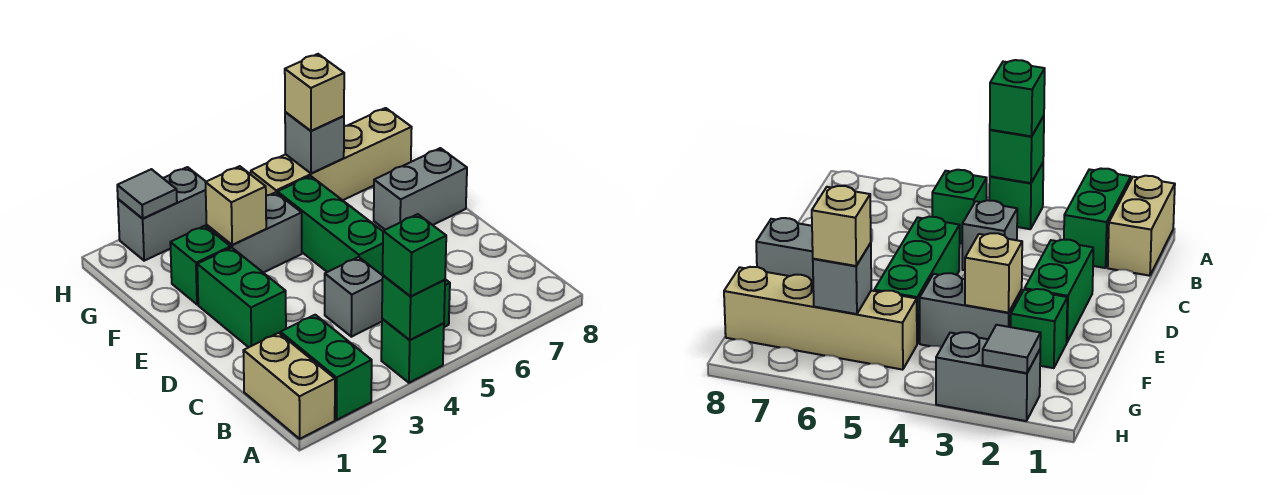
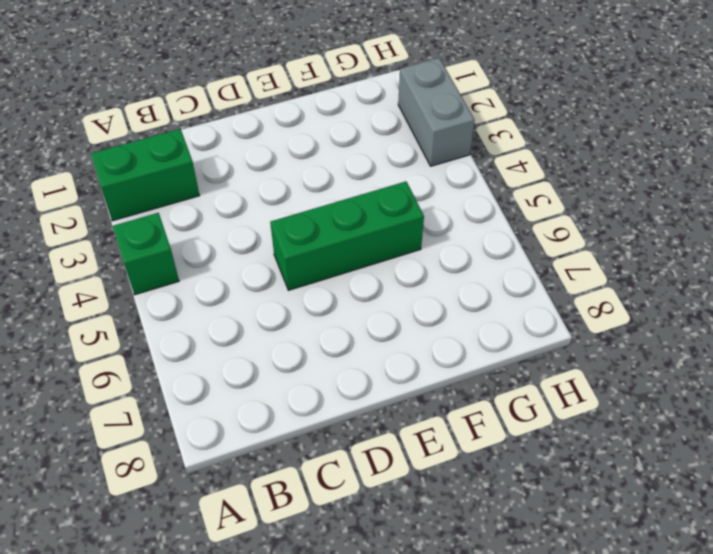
none -> tan 1x2 brick [243,333,335,439]
none -> green 1x1 brick [932,170,987,243]
none -> grey 1x1 brick [325,257,383,337]

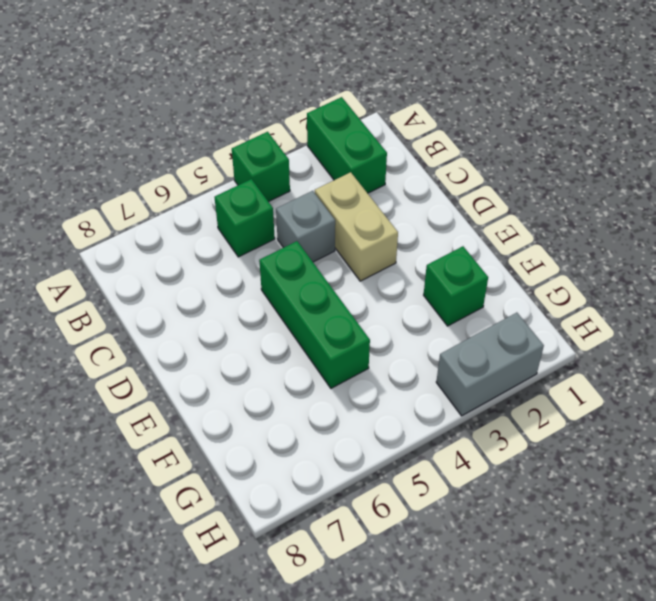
tan 1x2 brick [315,172,398,281] -> tan 1x2 brick moved to [243,333,335,439]
none -> green 1x2 brick [197,248,286,347]
none -> grey 1x2 brick [374,148,467,230]
none -> grey 1x2 brick [207,192,302,273]

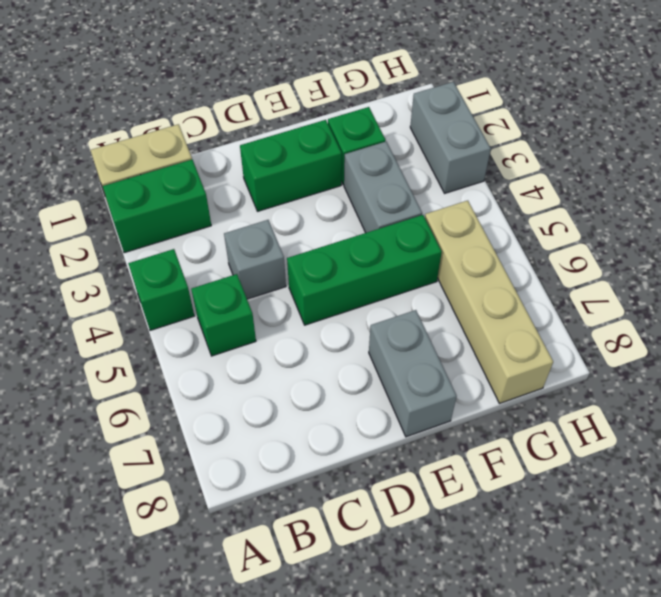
none -> green 1x1 brick [382,275,445,340]
none -> tan 1x1 brick [206,166,266,245]
none -> grey 1x1 brick [285,112,344,173]

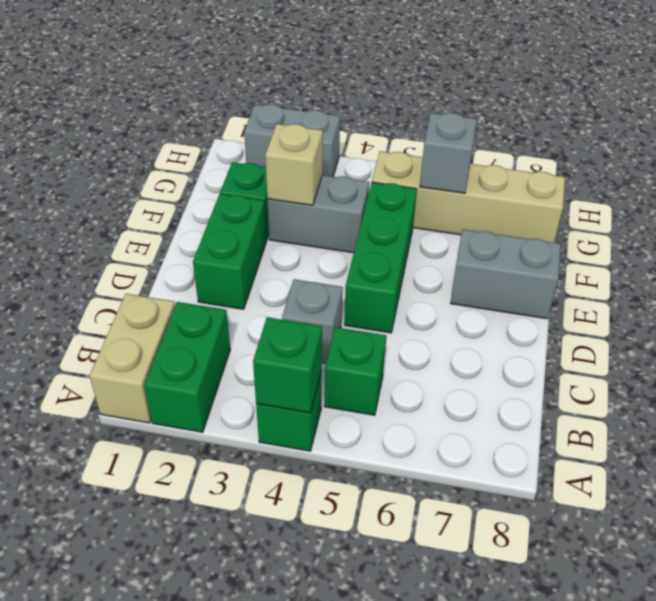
none -> grey 1x1 tile [117,169,177,219]
none -> green 1x1 brick [383,214,446,296]
none -> tan 1x1 brick [285,54,344,131]

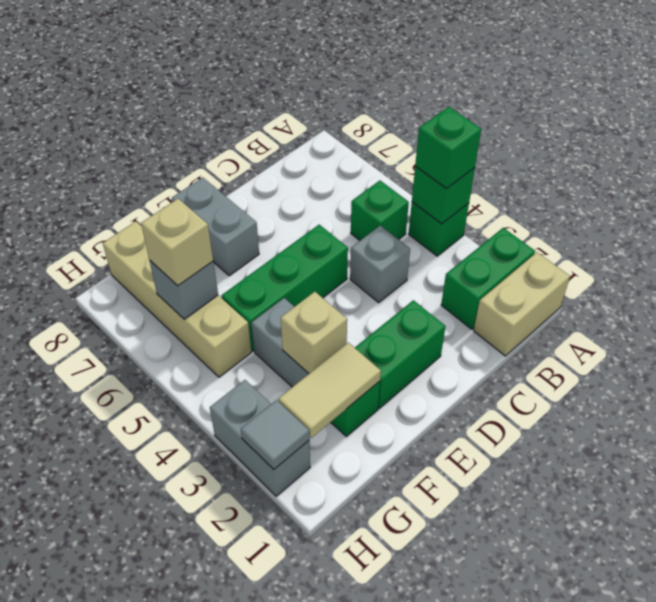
tan 1x2 tile [278,343,381,438] -> none

